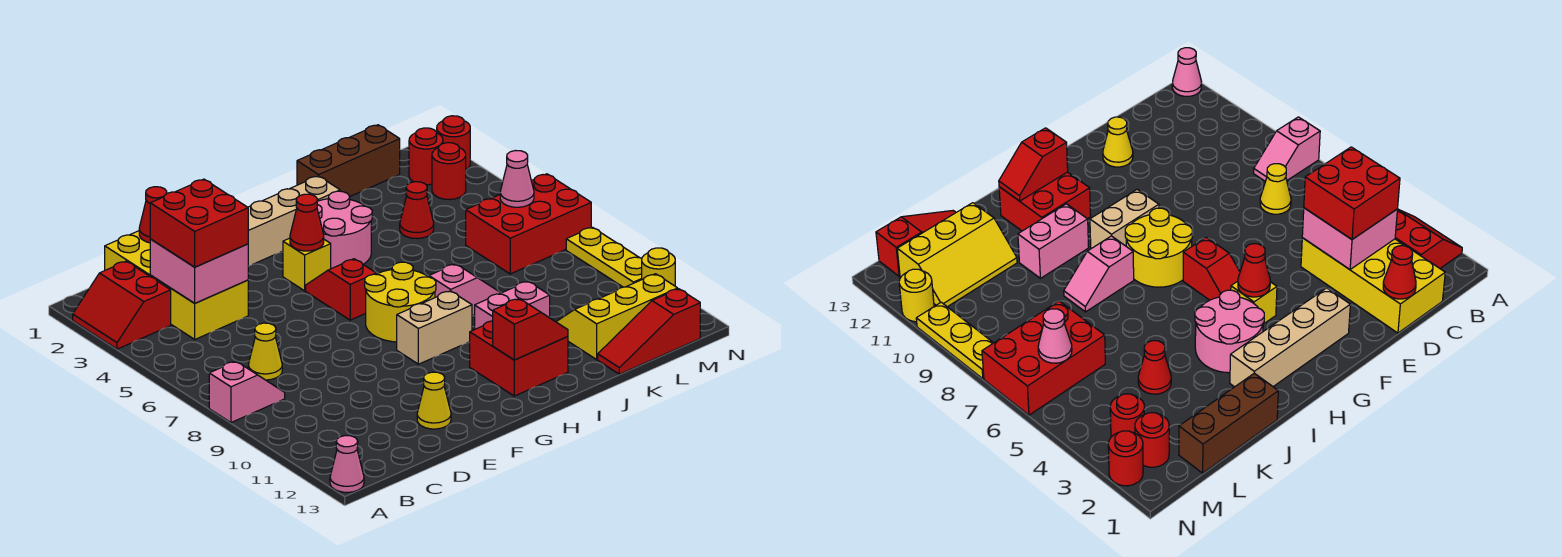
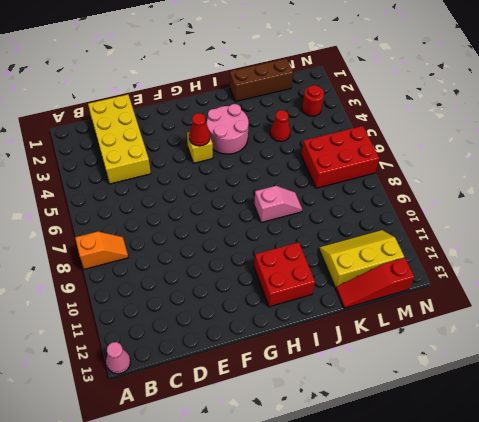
orange 1x2 slope [75,232,128,269] -> pink 1x2 slope [209,361,285,423]
none -> red 2x2 slope [73,261,171,349]
none -> yellow 1x1 cone [248,323,282,380]
none -> yellow 1x1 cone [417,372,451,429]
none -> tan 1x4 brick [248,176,340,266]

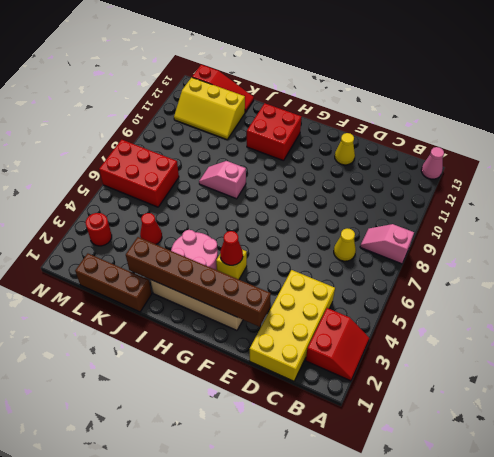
brown 1x6 brick [126,237,271,327] -> none
none -> red 1x2 slope [306,259,376,320]
none -> yellow 2x2 round brick [365,262,436,342]
none -> tan 1x2 brick [397,291,472,364]
none -> pink 1x2 brick [475,281,550,329]

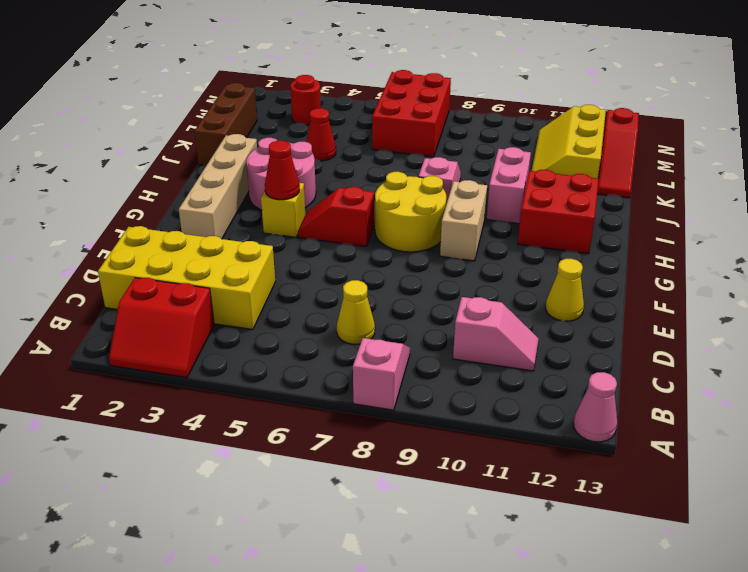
pink 1x2 slope [453,297,539,371] -> none
none -> red 1x1 round brick [409,128,443,185]
none -> red 1x1 round brick [437,116,470,169]
none -> yellow 1x3 plate [566,227,642,287]
none -> yellow 1x1 round brick [642,248,675,286]

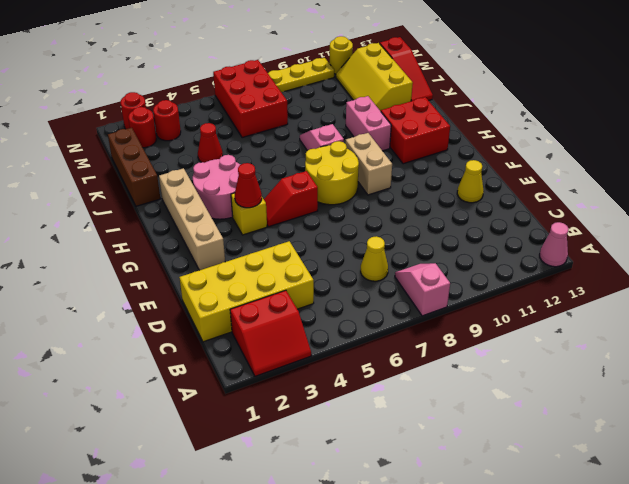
none -> pink 2x2 brick [150,239,248,303]
none -> red 1x1 cone [139,187,167,243]
none -> red 1x2 slope [493,298,568,360]
none -> pink 1x1 cone [500,151,534,207]

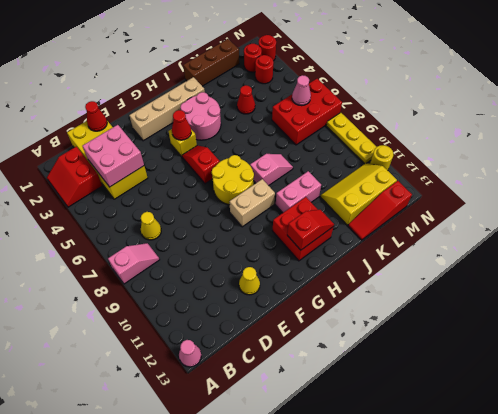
none -> red 2x2 brick [150,179,248,267]

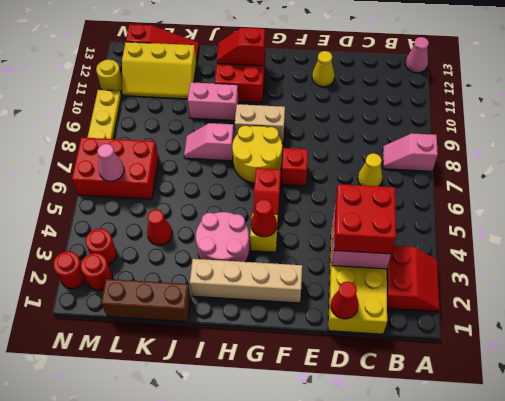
red 1x1 brick [282,148,308,186] -> none

